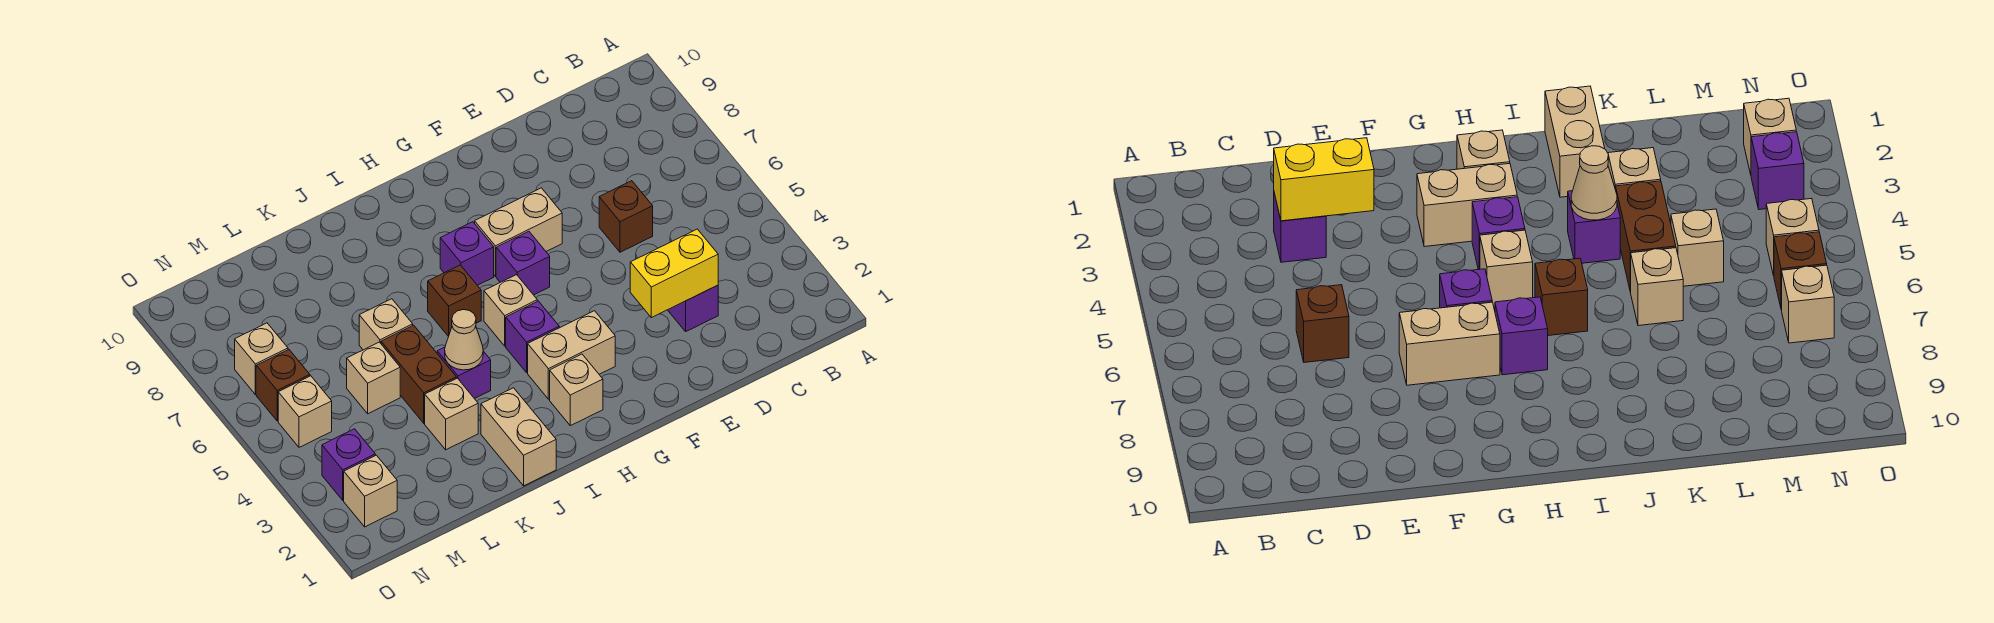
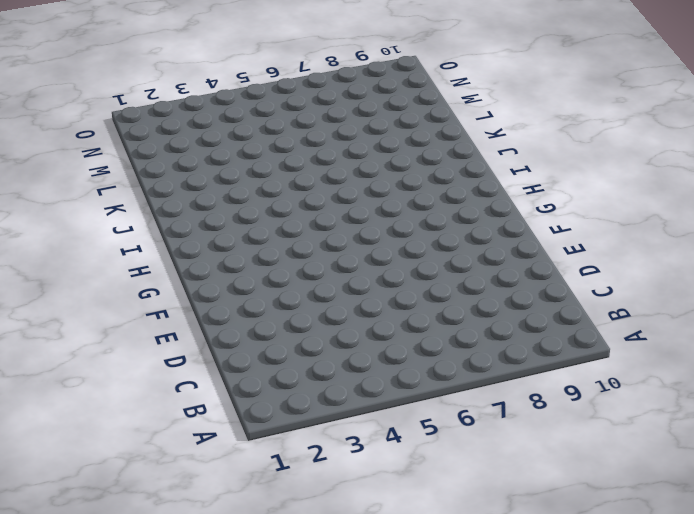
none -> purple 1x1 brick [668,285,718,331]
none -> brown 1x1 brick [599,181,653,252]
none -> tan 1x2 brick [475,188,562,276]

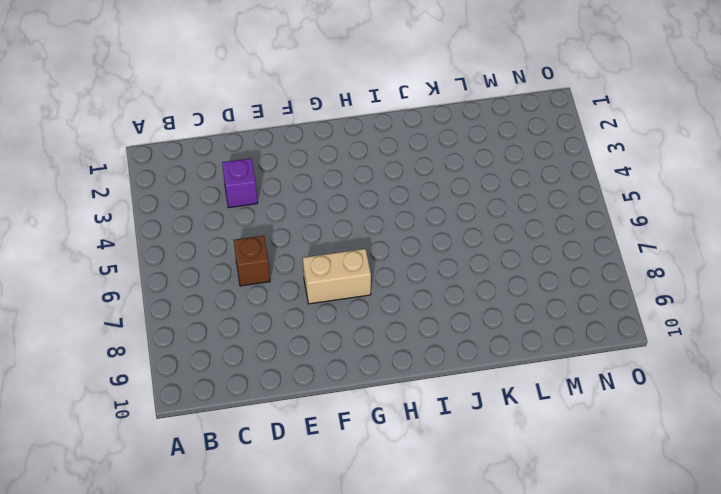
none -> tan 1x2 brick [528,311,615,399]
none -> purple 1x1 brick [496,231,550,295]
none -> tan 1x1 brick [550,354,603,426]

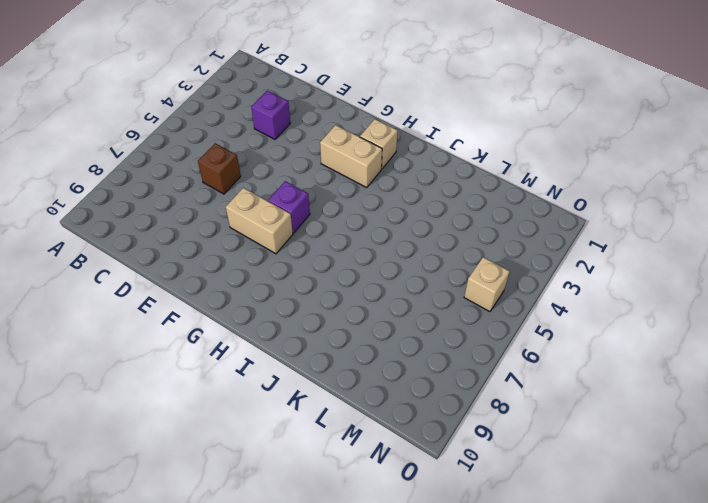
none -> purple 1x1 brick [506,301,559,372]
none -> tan 1x1 brick [484,275,537,346]
none -> purple 1x1 brick [440,222,494,285]

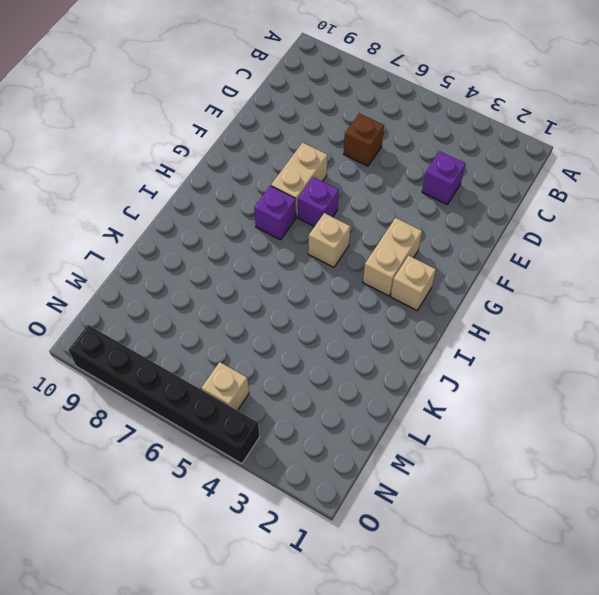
black 1x6 brick [68,325,260,464] -> none
none -> purple 1x1 brick [506,301,559,372]
none -> brown 1x1 brick [428,265,481,337]
none -> tan 1x2 brick [481,388,556,486]

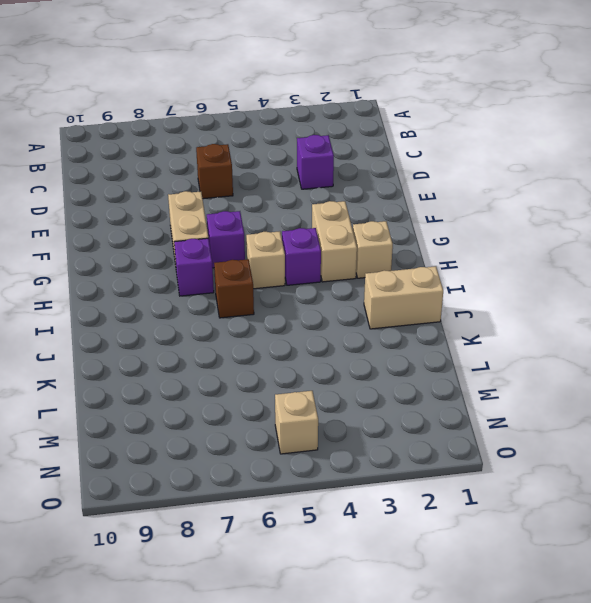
none -> purple 1x1 brick [437,347,491,399]
none -> tan 1x1 brick [425,378,478,450]
none -> brown 1x2 brick [381,325,456,423]

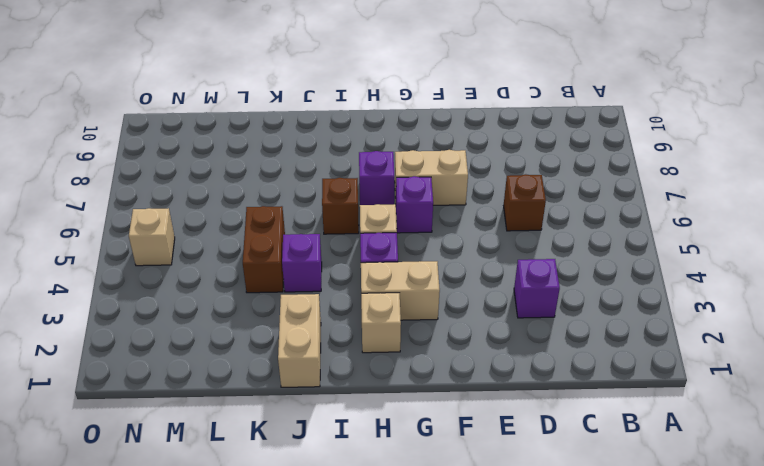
none -> tan 1x1 brick [425,378,478,450]
none -> tan 1x1 brick [359,299,413,350]
none -> tan 1x1 brick [347,342,400,414]

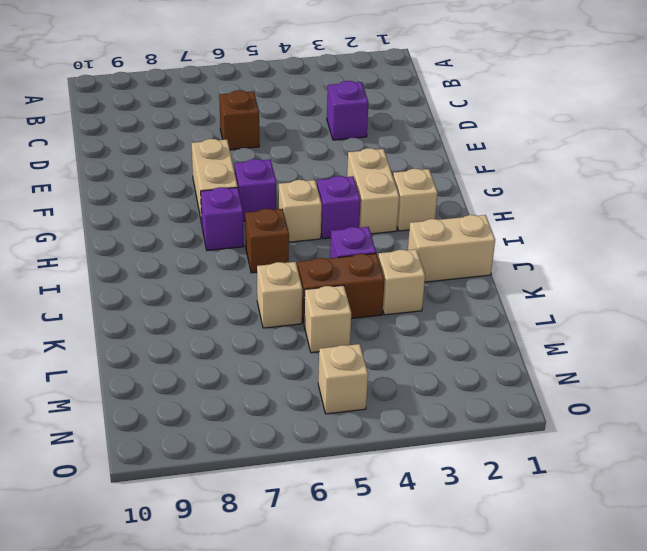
none -> tan 1x1 brick [344,455,397,527]
none -> purple 1x1 brick [322,429,375,500]
none -> brown 1x1 brick [256,350,310,421]

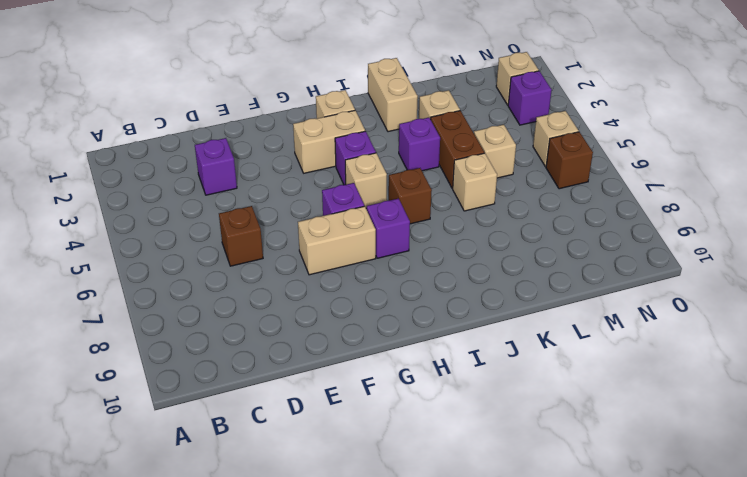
none -> tan 1x1 brick [235,323,288,395]
none -> yellow 1x2 brick [630,229,718,318]
none -> tan 1x1 cone [445,310,483,370]

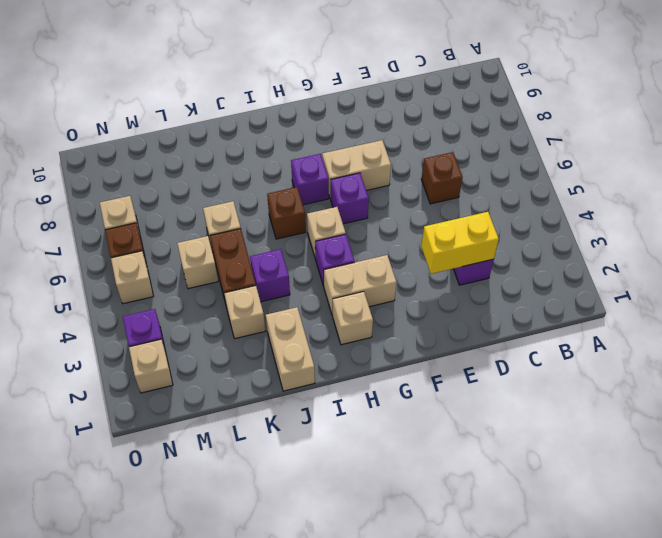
none -> tan 1x1 cone [445,310,483,370]

